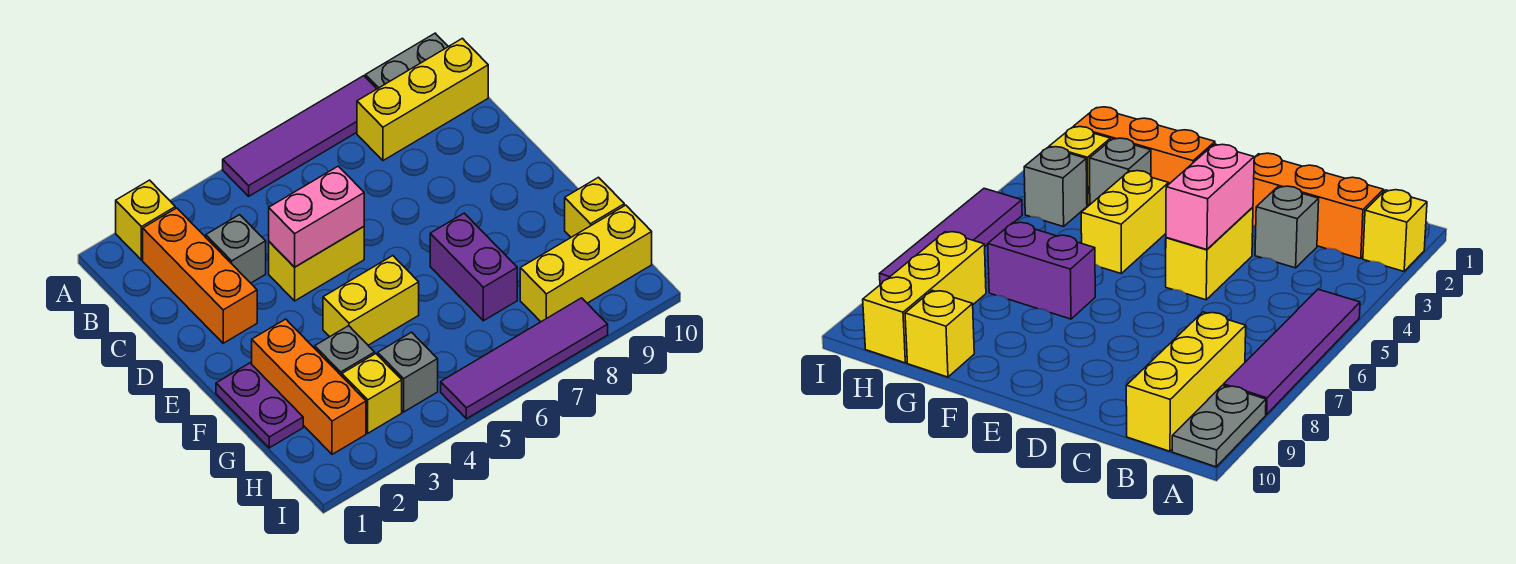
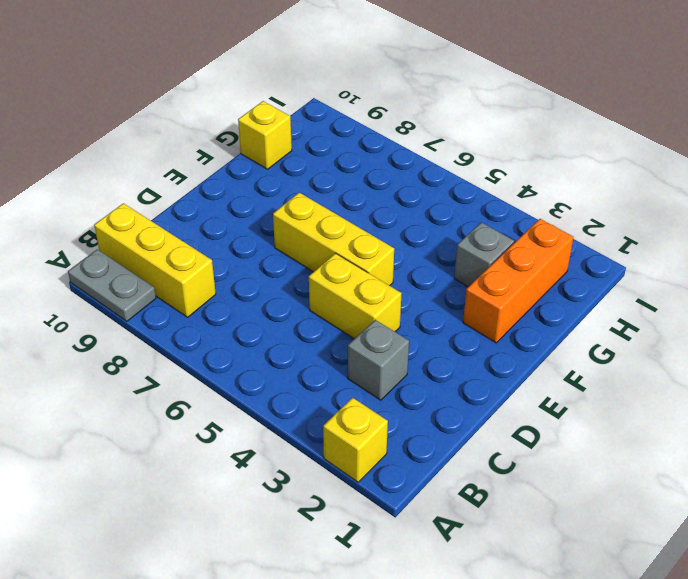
yellow 1x3 brick [273,193,394,286] -> yellow 1x3 brick moved to [520,205,652,322]
none -> purple 1x4 tile [223,76,376,196]
none -> orange 1x3 brick [143,208,257,343]
none -> purple 1x2 plate [216,363,303,448]

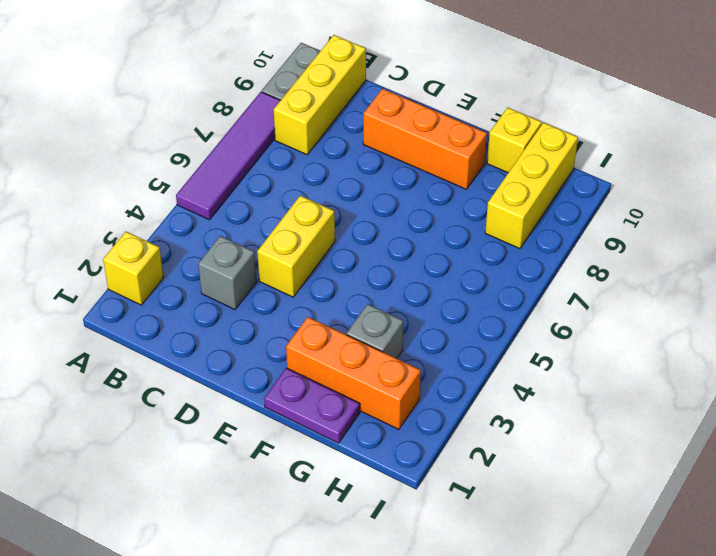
orange 1x3 brick [363,89,487,189] -> orange 1x3 brick moved to [143,208,257,343]
none -> yellow 1x2 brick [323,256,419,345]
none -> purple 1x2 brick [430,213,517,321]
none -> yellow 1x1 brick [342,354,402,433]

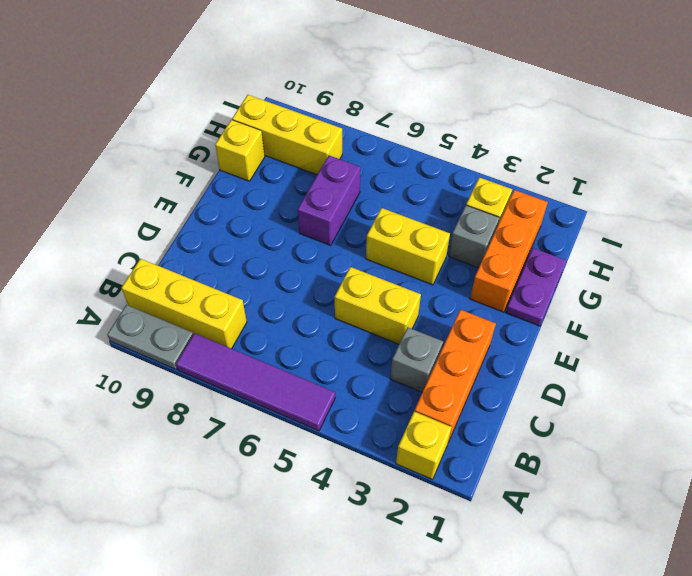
none -> grey 1x1 brick [378,332,438,412]
none -> purple 1x4 tile [441,298,608,419]
none -> pink 1x2 brick [269,166,364,267]

